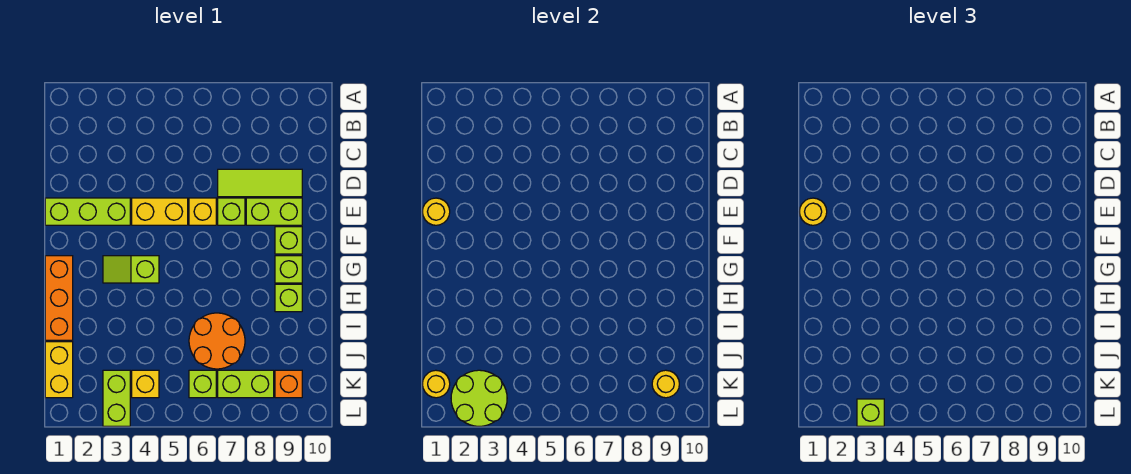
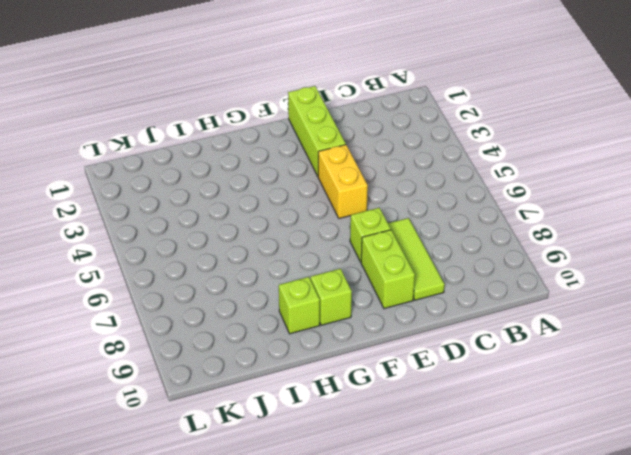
none -> yellow 1x1 brick [189,198,216,225]
none -> lime 1x1 brick [275,227,302,254]
none -> orange 1x3 brick [45,256,73,340]

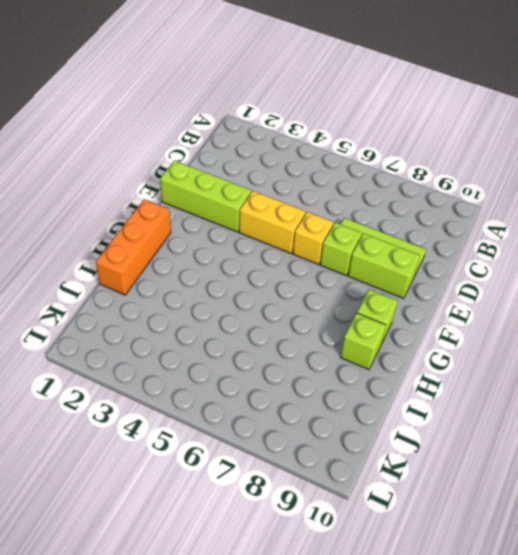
none -> lime 1x1 brick [275,227,302,254]
none -> lime 1x2 slope [103,256,159,283]
none -> orange 2x2 round brick [189,313,245,369]

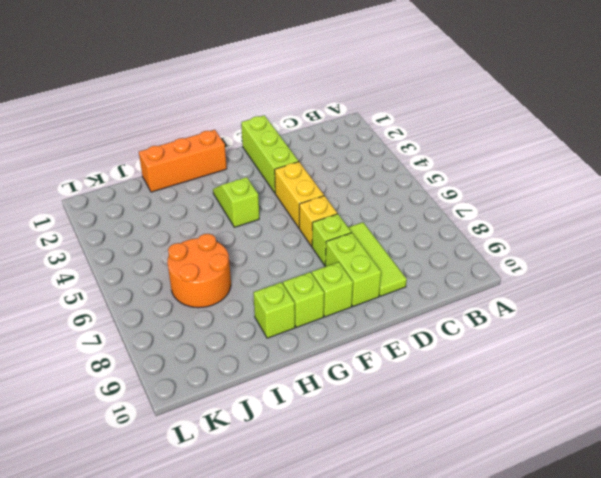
none -> yellow 1x2 brick [45,342,73,398]
none -> lime 1x2 brick [103,370,130,426]
none -> yellow 1x1 brick [132,370,159,398]

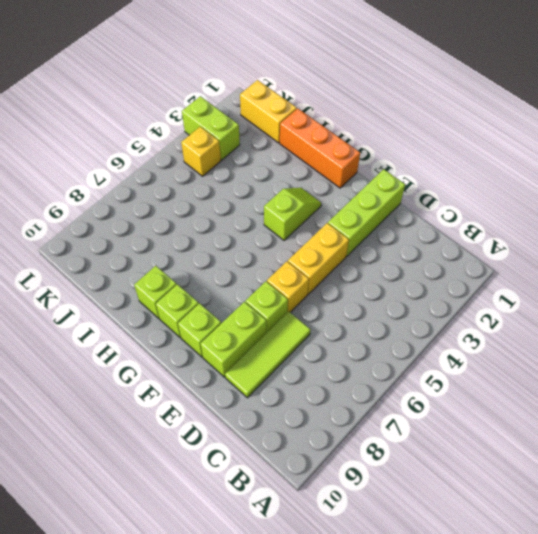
none -> orange 2x2 round brick [189,313,245,369]
none -> lime 1x1 brick [189,370,216,398]
none -> lime 1x2 brick [218,370,274,398]

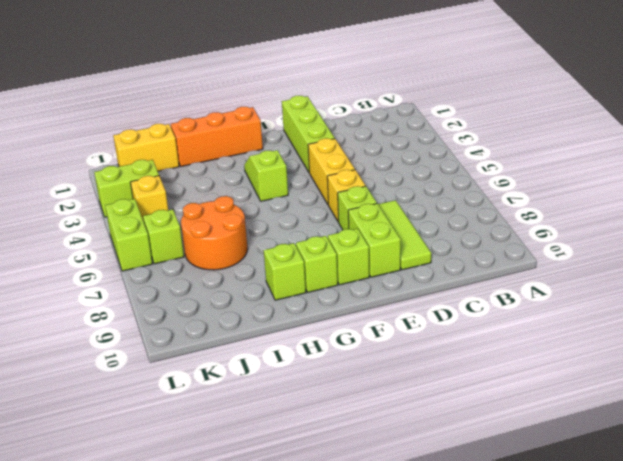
lime 1x2 brick [105,199,152,271] -> lime 1x2 brick moved to [218,370,274,398]
none -> orange 1x1 brick [275,370,302,398]
none -> yellow 1x1 round brick [422,198,450,225]
none -> yellow 1x1 round brick [422,370,450,398]

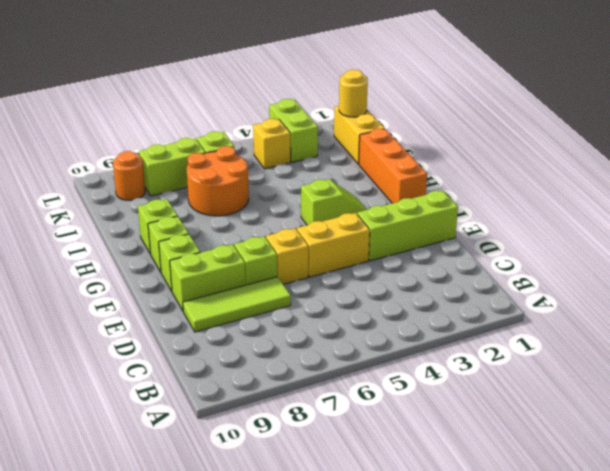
orange 1x1 round brick [113,151,145,200] -> orange 1x1 brick [275,370,302,398]
none -> yellow 1x1 round brick [422,198,450,225]
none -> lime 2x2 round brick [451,370,507,426]
none -> yellow 1x1 round brick [652,370,679,398]

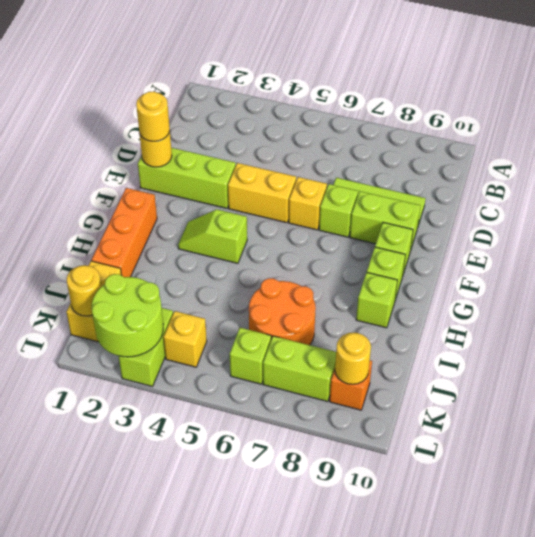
none -> lime 1x1 brick [857,399,884,426]

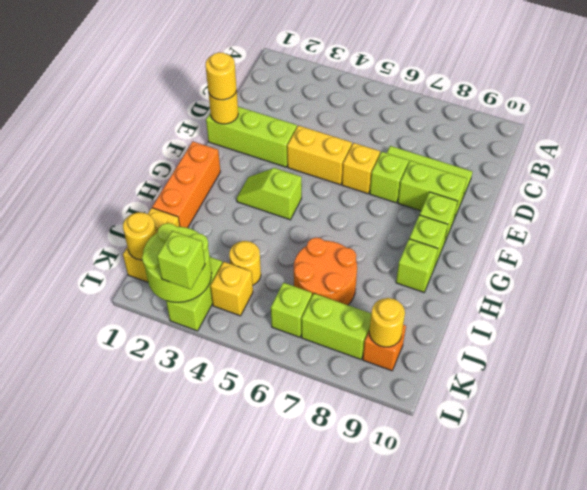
yellow 1x1 round brick [229,241,261,285] -> none

